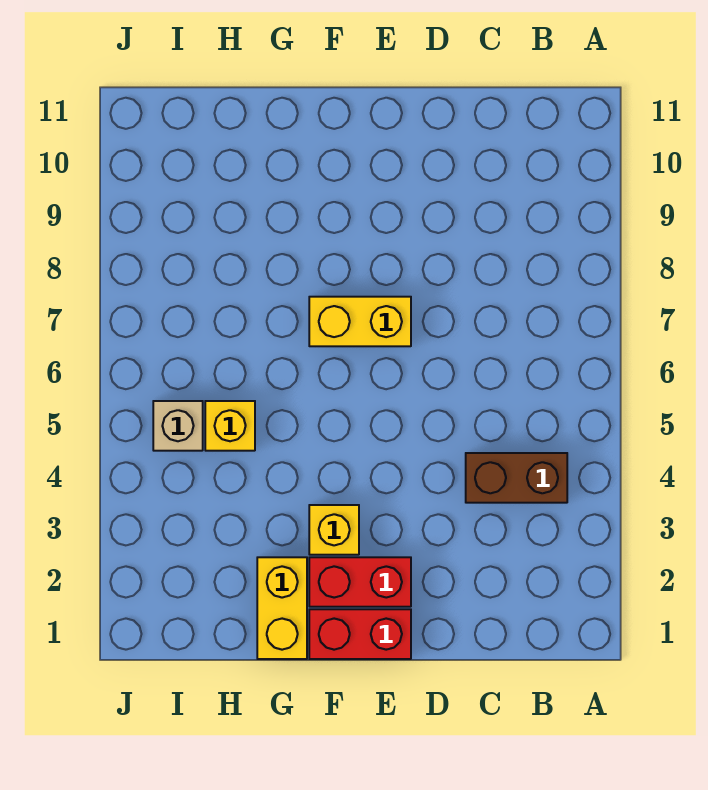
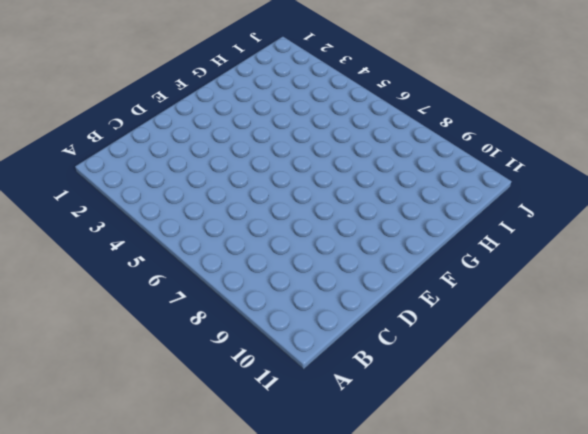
none -> brown 1x2 brick [466,453,567,503]
none -> red 1x2 brick [309,609,411,659]

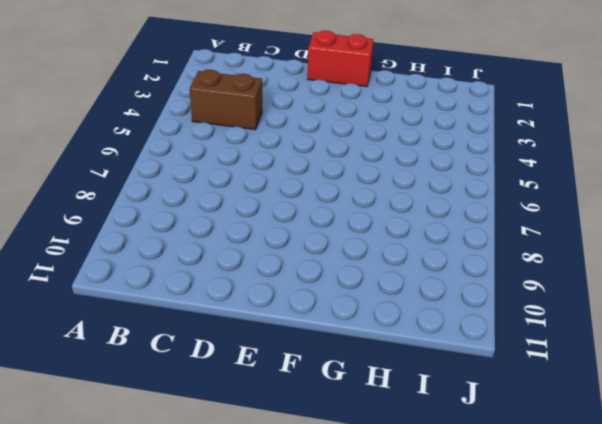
none -> red 1x2 brick [309,557,411,607]
none -> yellow 1x2 brick [309,297,411,346]

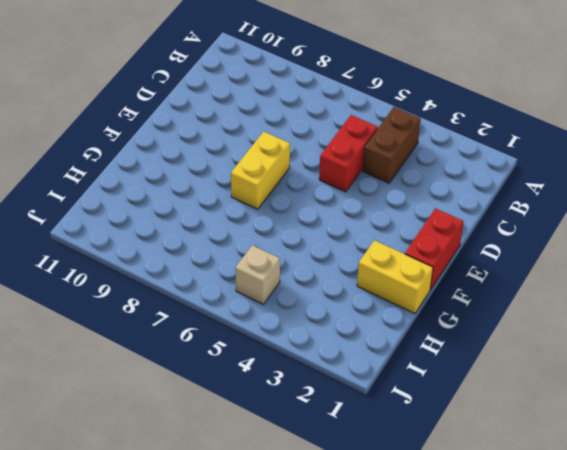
red 1x2 brick [319,115,377,192] -> red 1x2 brick moved to [309,557,411,607]
none -> yellow 1x1 brick [309,505,359,555]
none -> yellow 1x1 brick [205,401,255,451]

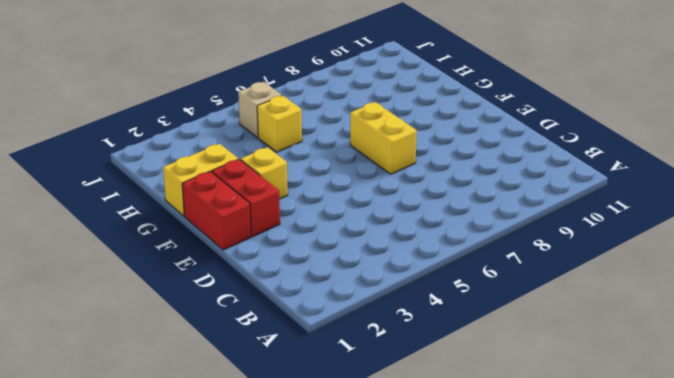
none -> brown 1x2 brick [466,453,567,503]

